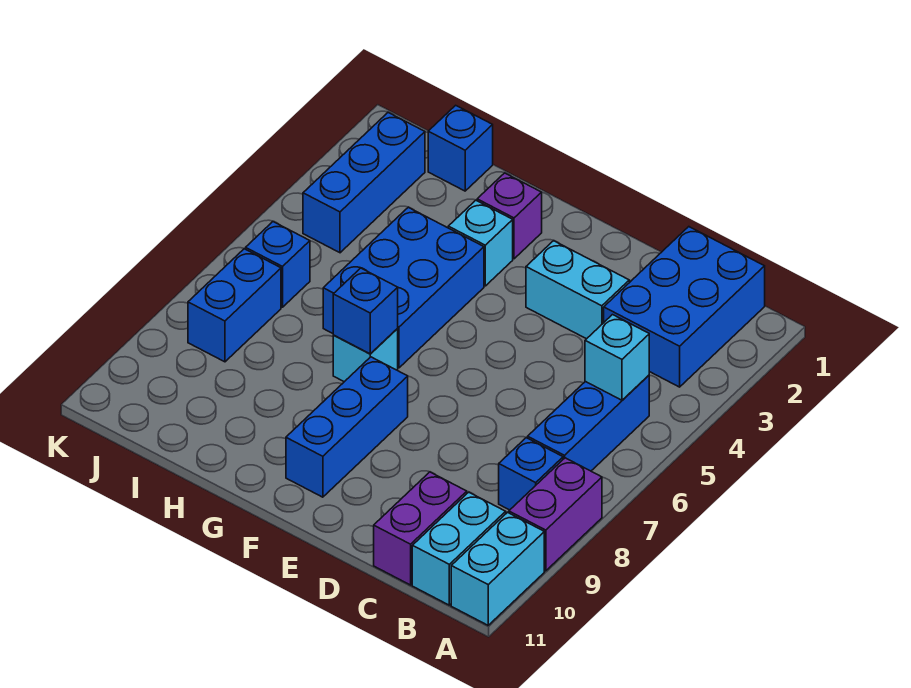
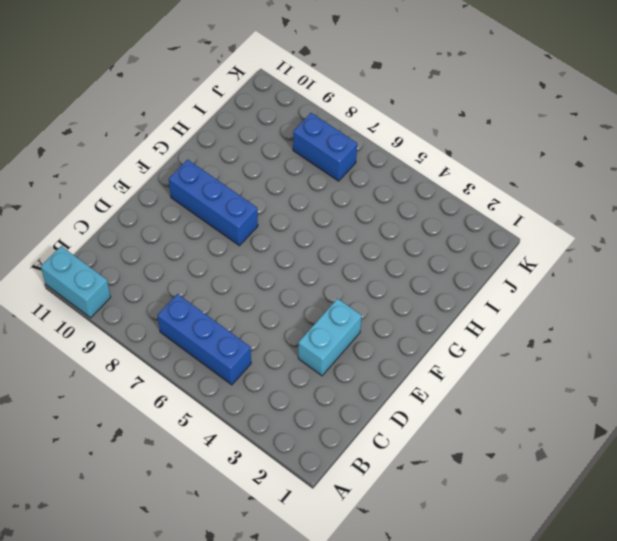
none -> purple 1x2 brick [509,458,602,571]
none -> blue 2x3 brick [604,227,765,387]
none -> blue 1x1 brick [499,438,563,510]

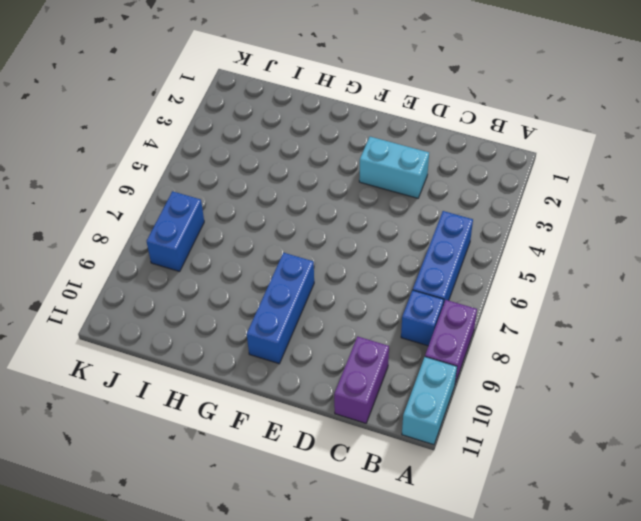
none -> blue 2x3 brick [604,227,765,387]
none -> cyan 1x2 brick [412,492,506,605]
none -> purple 1x1 brick [477,173,542,259]

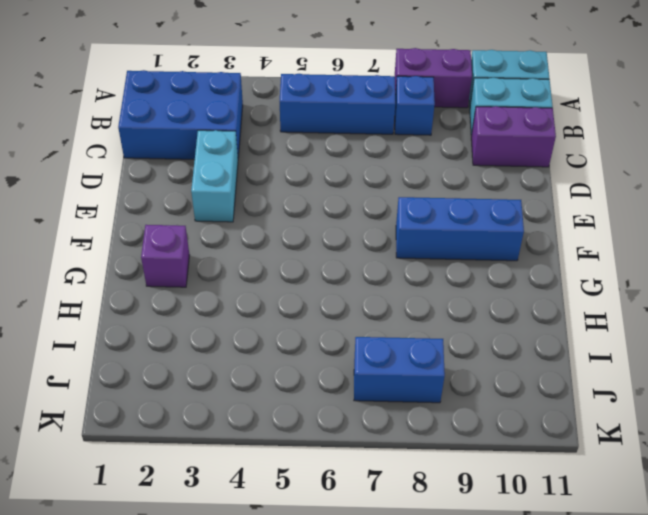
none -> cyan 1x1 brick [448,200,513,286]
none -> blue 2x3 brick [323,207,484,368]
none -> cyan 1x1 brick [333,329,398,382]

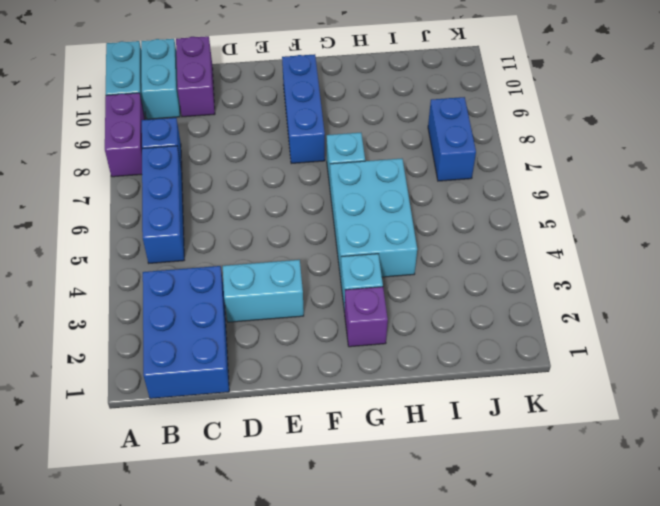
cyan 2x3 brick [330,159,417,279] -> blue 2x3 brick [323,207,484,368]
none -> blue 1x1 brick [428,105,493,191]
none -> blue 1x3 brick [303,112,425,253]
none -> blue 1x1 brick [246,222,310,307]

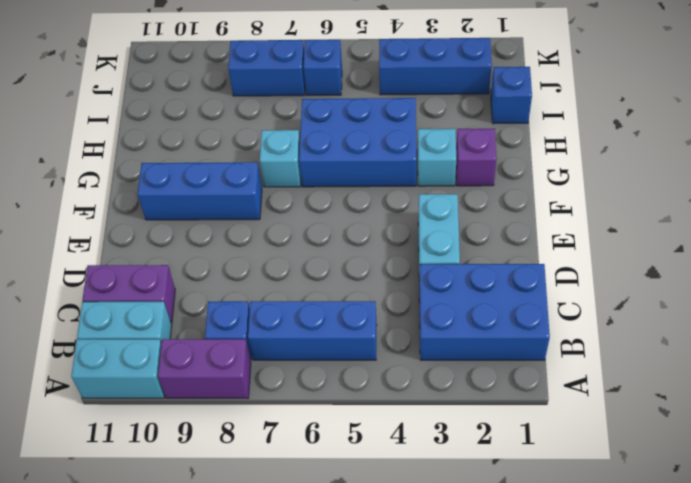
none -> cyan 1x1 brick [585,315,649,400]
none -> blue 1x1 brick [333,268,398,354]

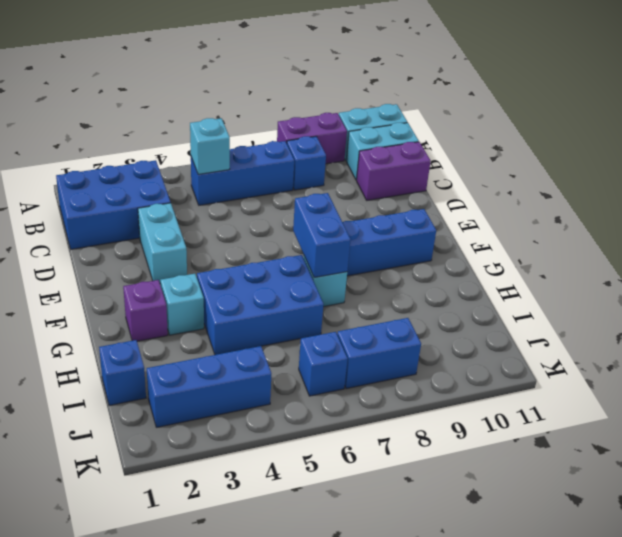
blue 1x2 brick [293,193,351,278] -> blue 1x1 brick [333,268,398,354]

